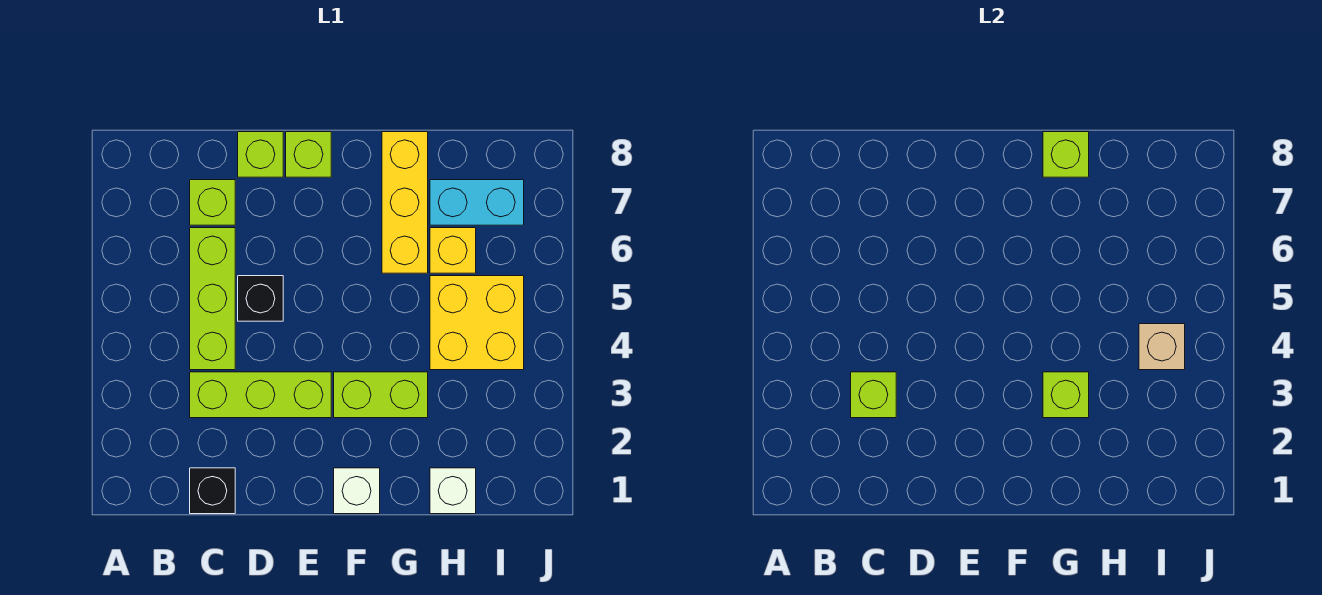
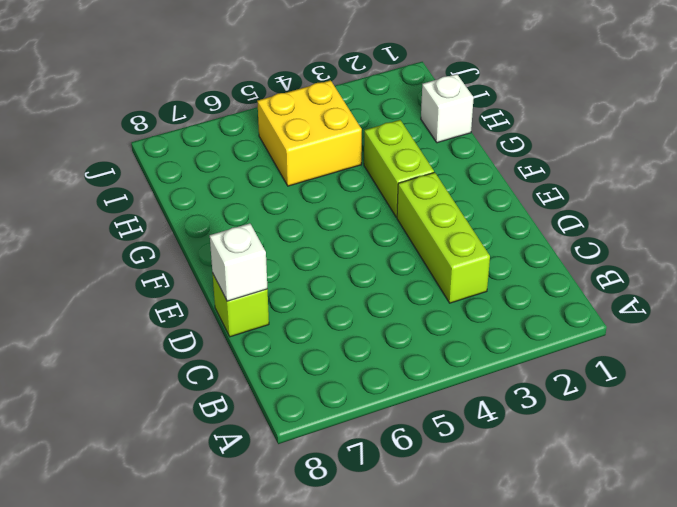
white 1x1 brick [210,223,267,301] -> white 1x1 brick moved to [334,468,380,514]
none -> black 1x1 brick [190,468,235,514]
none -> lime 1x3 brick [190,228,235,370]
none -> lime 1x1 brick [190,180,235,225]

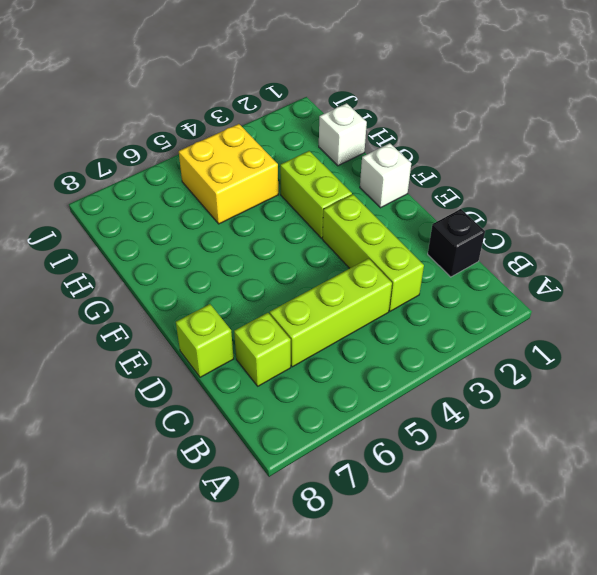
none -> black 1x1 brick [238,276,283,321]
none -> lime 1x1 brick [286,132,331,177]
none -> yellow 1x3 brick [382,132,428,273]

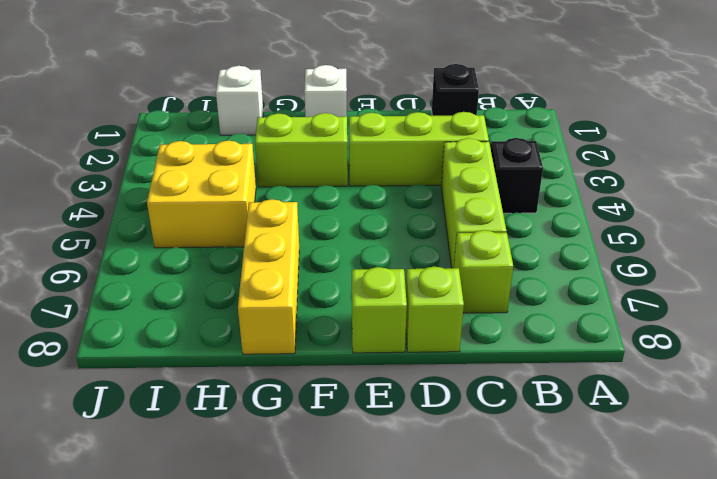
black 1x1 brick [491,138,543,213] -> black 1x1 brick moved to [238,276,283,321]
none -> yellow 1x1 brick [430,228,476,273]
none -> cyan 1x2 brick [430,180,524,225]
none -> lime 1x1 brick [851,372,896,418]

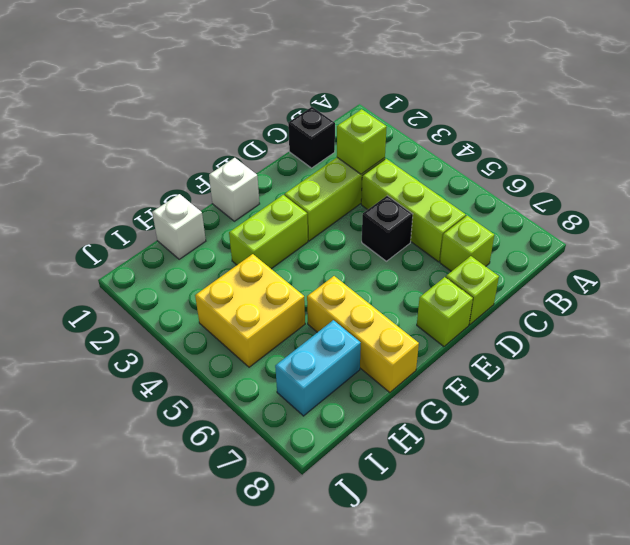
none -> yellow 1x1 brick [430,228,476,273]
none -> lime 1x1 brick [1043,372,1089,418]
none -> lime 1x1 brick [1043,132,1089,177]

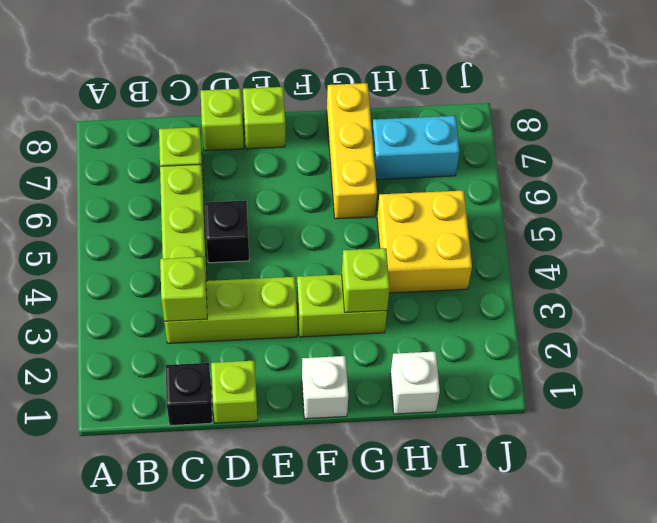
lime 1x1 brick [211,361,257,423] -> lime 1x1 brick moved to [1043,132,1089,177]
none -> yellow 1x1 brick [430,228,476,273]
none -> tan 1x1 brick [1139,324,1185,370]

